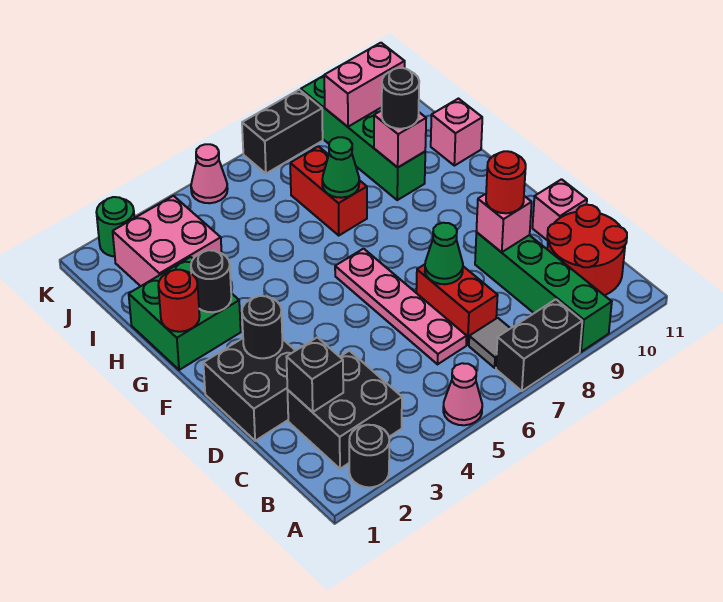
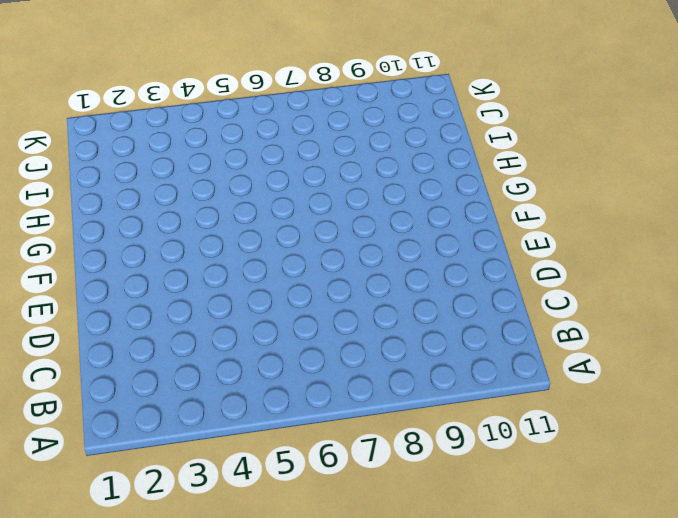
none -> black 1x1 round brick [349,425,389,487]
none -> pink 1x1 cone [443,363,482,425]
none -> black 1x2 brick [496,299,582,391]
none -> green 1x4 brick [475,232,612,352]

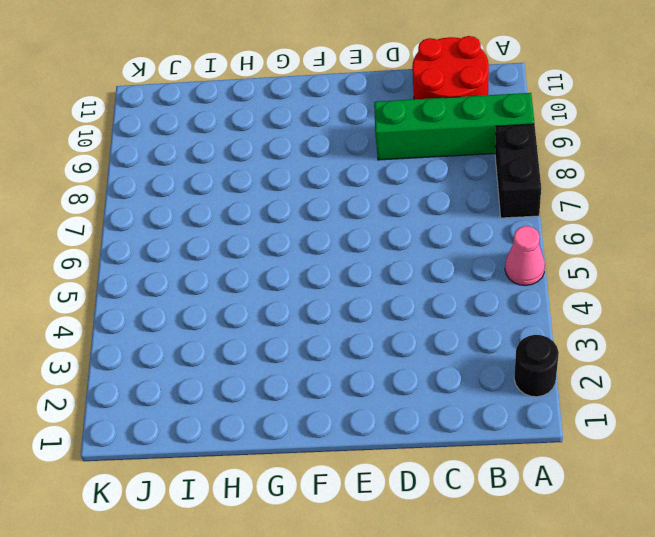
none -> black 2x2 brick [287,351,402,469]
none -> grey 1x1 tile [469,318,510,368]
none -> pink 1x4 plate [335,249,467,364]
none -> red 1x2 brick [416,264,498,345]

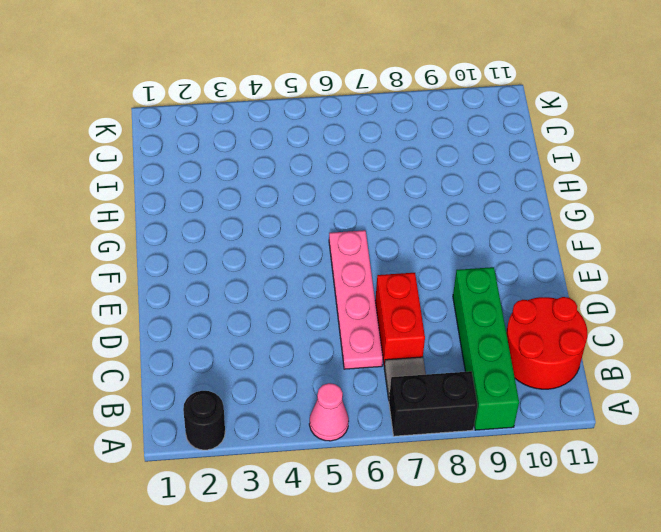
none -> black 2x2 brick [287,351,402,469]
none -> black 2x2 brick [203,338,296,441]
none -> pink 1x1 brick [532,179,587,241]
none -> green 2x2 brick [129,257,241,370]

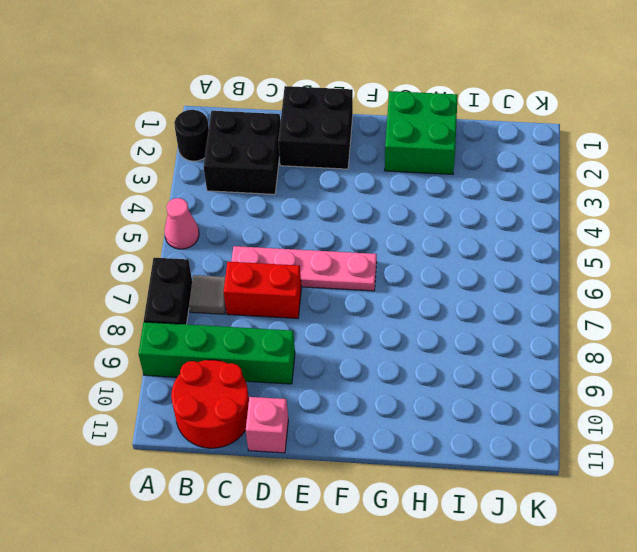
none -> red 1x2 brick [290,146,367,236]
none -> green 1x4 brick [301,76,425,200]
none -> pink 1x1 brick [431,99,482,166]
none -> pink 2x2 brick [113,196,222,286]

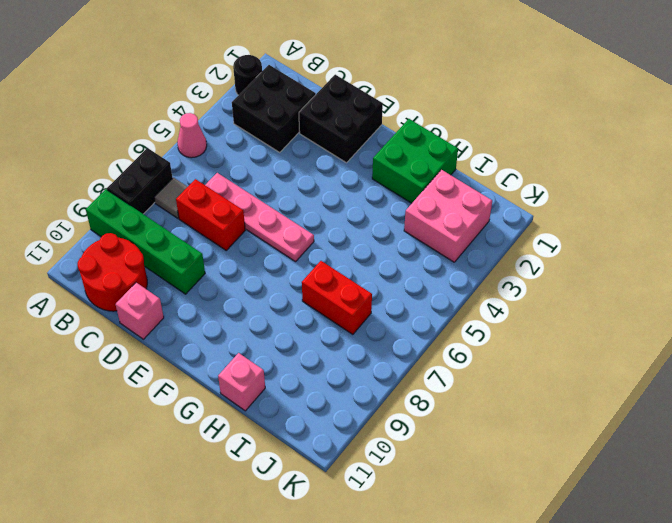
none -> green 1x4 brick [301,76,425,200]
none -> green 1x1 round brick [96,197,134,257]
none -> pink 1x1 cone [191,144,228,203]
none -> black 1x2 brick [242,90,323,173]

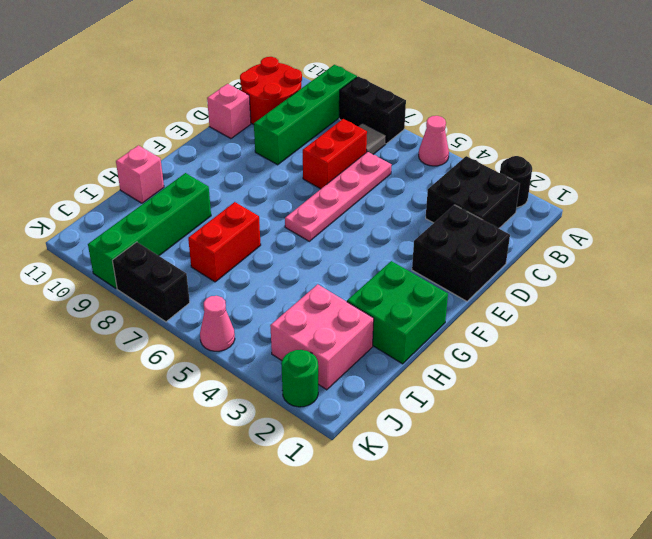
none -> black 1x1 brick [287,337,343,412]
none -> green 1x1 cone [425,223,463,284]
none -> pink 1x1 brick [476,194,532,252]
none -> black 1x1 round brick [242,296,282,358]

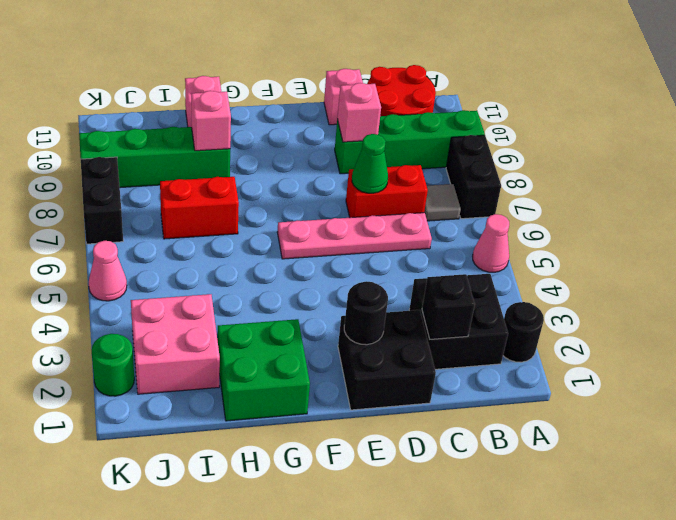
none -> red 1x1 round brick [158,270,200,332]
none -> black 1x1 round brick [191,250,231,312]
none -> green 1x1 cone [322,137,359,198]
none -> pink 1x2 brick [324,43,405,127]

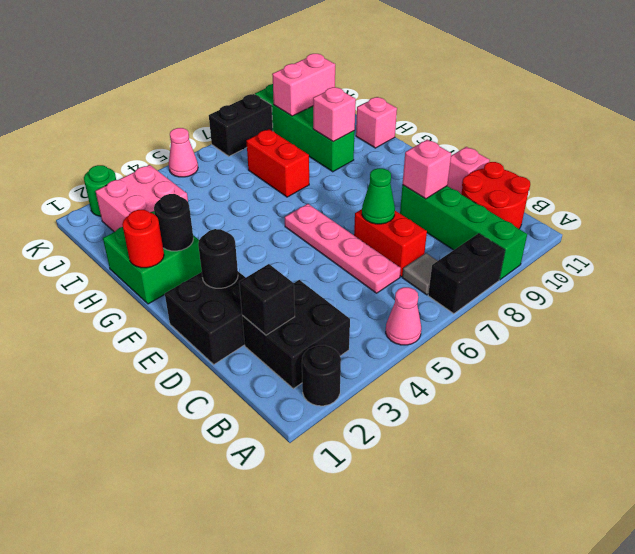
none -> green 1x1 cone [322,137,359,198]
none -> red 1x1 round brick [486,151,526,213]
none -> black 1x1 round brick [382,68,419,129]

